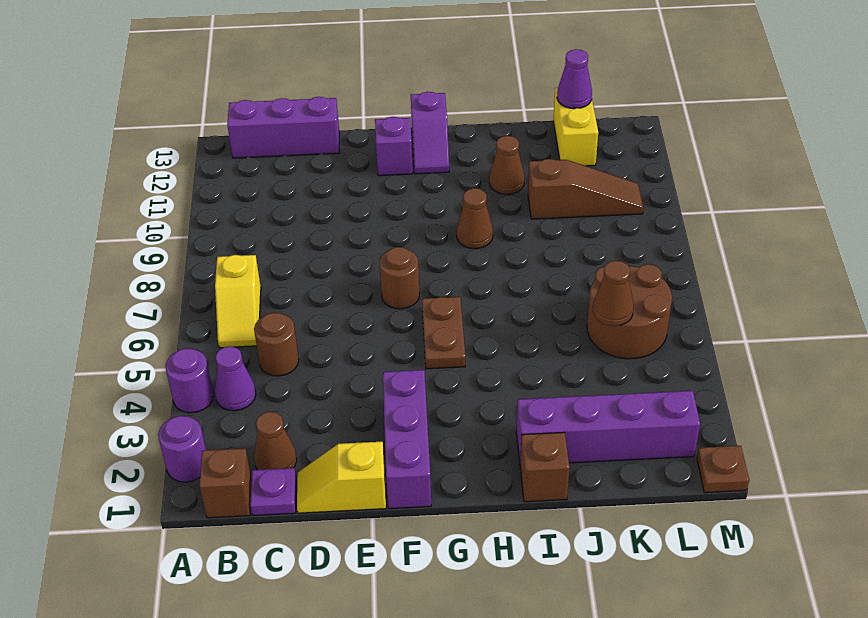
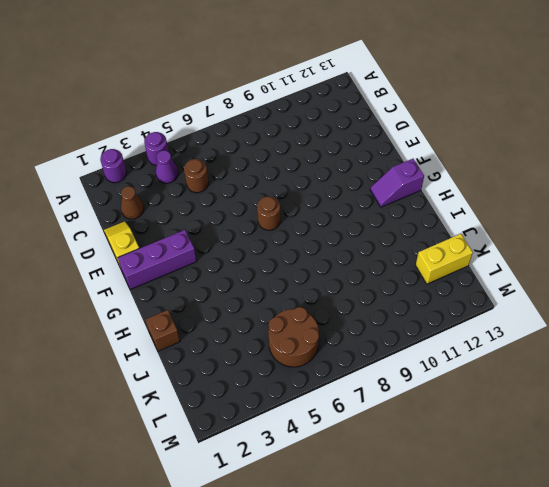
none -> brown 1x1 brick [199,448,252,518]
none -> yellow 1x2 slope [215,255,261,348]
none -> purple 1x3 brick [227,97,339,158]

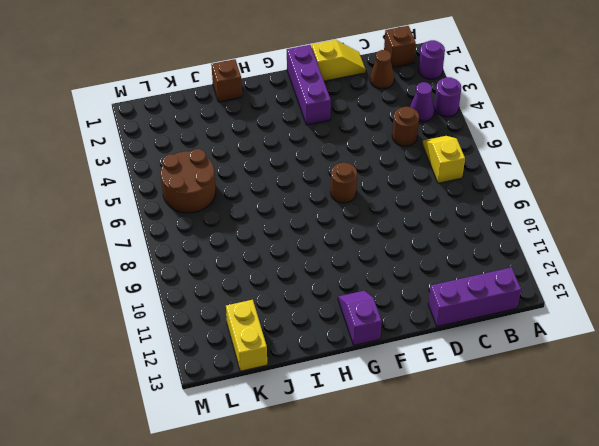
none -> purple 1x1 plate [250,468,296,516]
none -> purple 1x1 brick [375,117,413,176]
none -> brown 1x2 plate [422,297,465,369]

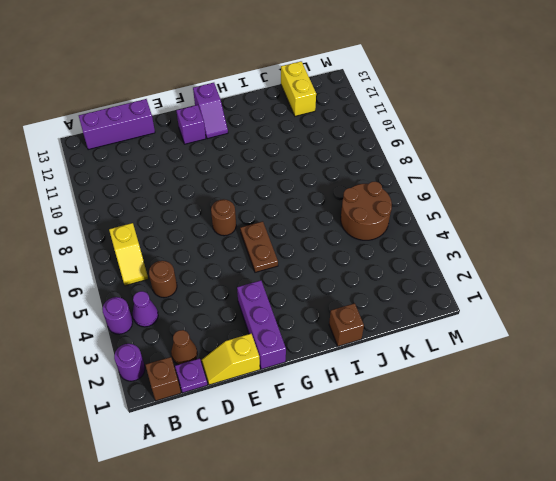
none -> brown 1x1 cone [457,188,493,249]
none -> purple 1x4 brick [516,391,700,463]
none -> brown 1x1 cone [489,136,525,195]

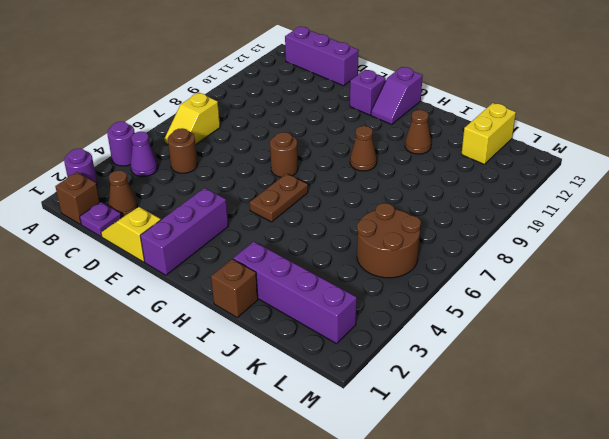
none -> brown 1x3 slope [528,159,643,219]
none -> brown 1x1 plate [697,446,749,493]
none -> brown 1x1 cone [593,261,634,326]

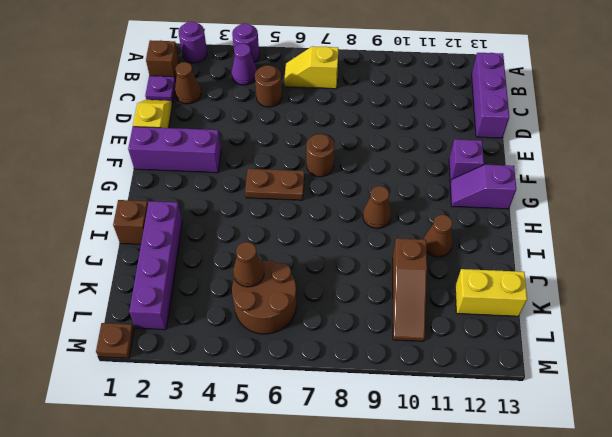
none -> purple 1x1 cone [557,49,592,109]

